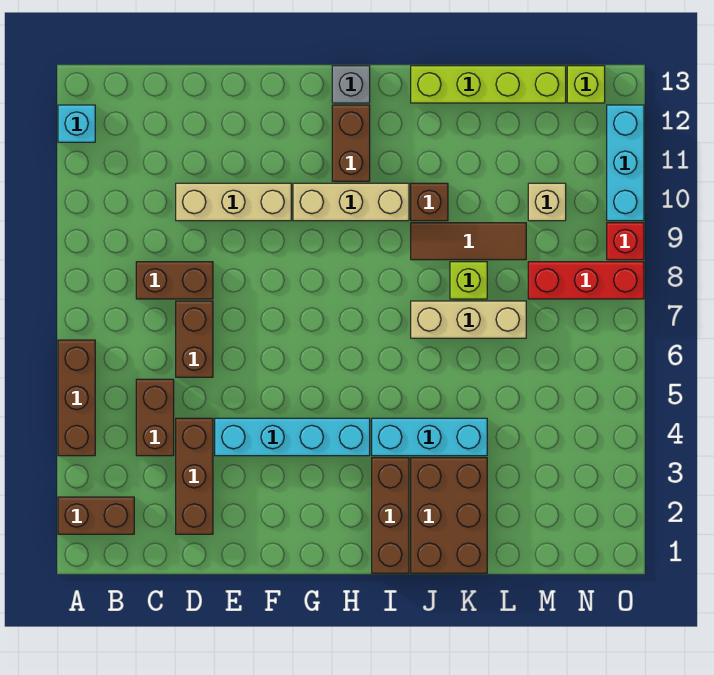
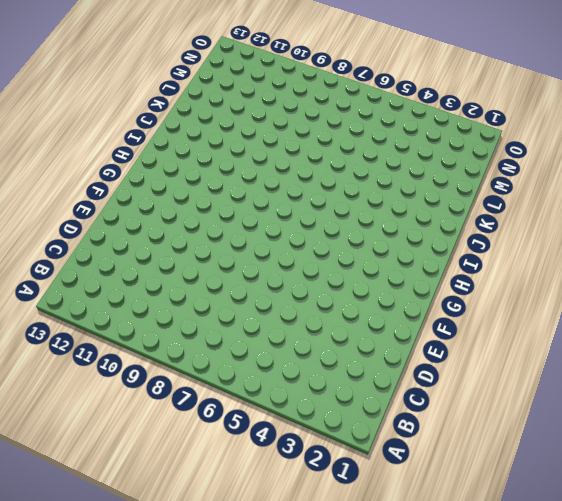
none -> brown 1x2 brick [58,497,134,534]
none -> brown 1x3 brick [58,340,95,456]
none -> cyan 1x1 brick [58,105,95,142]

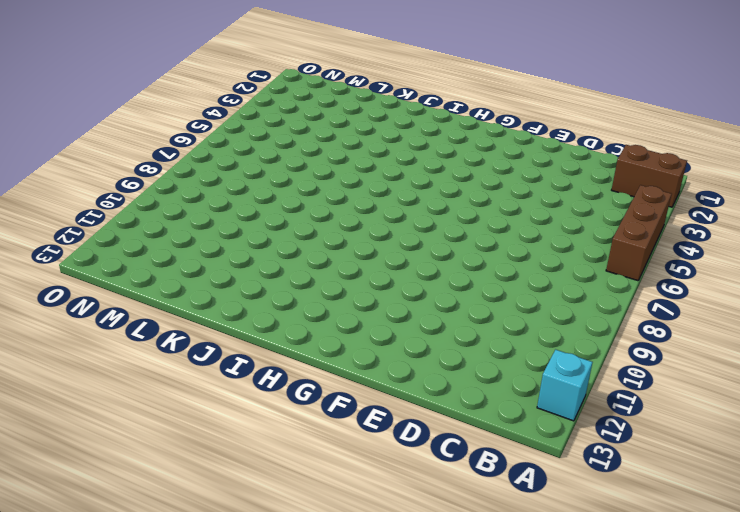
none -> brown 1x2 brick [136,379,174,456]
none -> brown 1x2 brick [136,262,213,299]
none -> brown 1x3 brick [176,418,213,534]

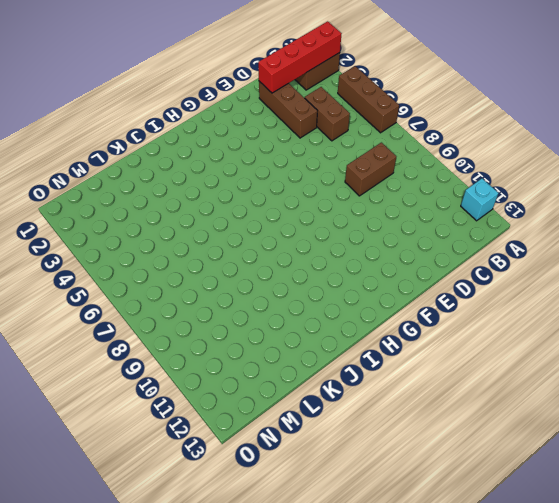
red 1x4 brick [258,21,342,93] -> none
none -> brown 1x2 brick [176,301,213,377]
none -> tan 1x3 brick [176,183,291,221]
none -> cyan 1x4 brick [215,418,370,456]

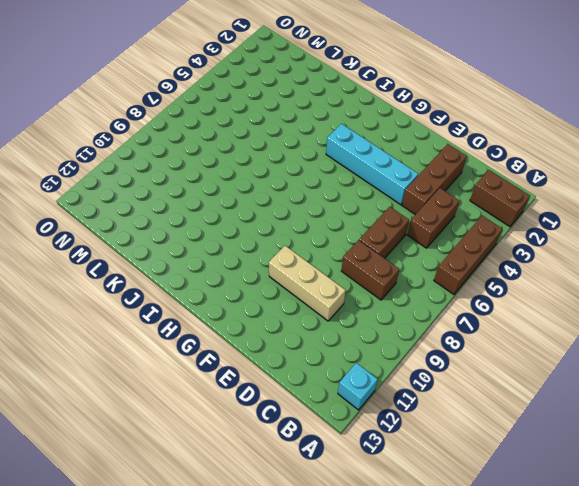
none -> tan 1x3 brick [293,183,409,221]
none -> brown 1x2 brick [332,105,370,181]
none -> grey 1x1 brick [332,66,370,103]

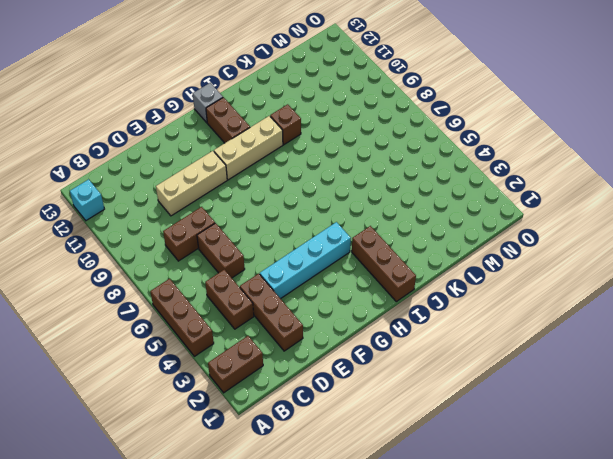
none -> cyan 1x3 brick [372,418,487,456]
none -> brown 2x3 brick [411,458,487,573]
none -> tan 1x3 brick [411,301,526,338]

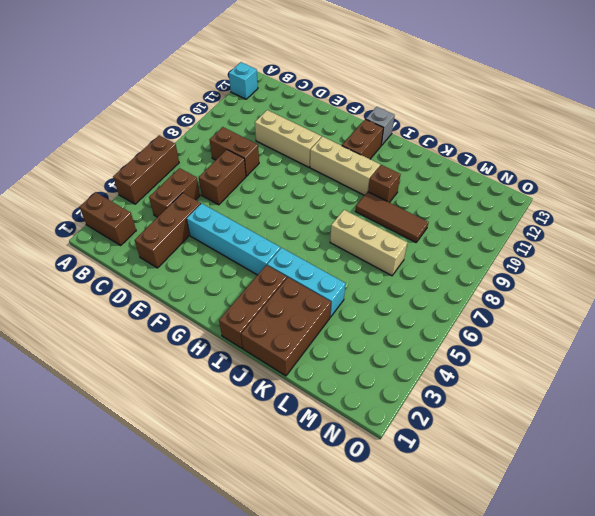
none -> lime 1x4 brick [411,66,566,103]
none -> lime 1x1 brick [450,262,487,299]
none -> red 1x3 brick [528,262,644,299]

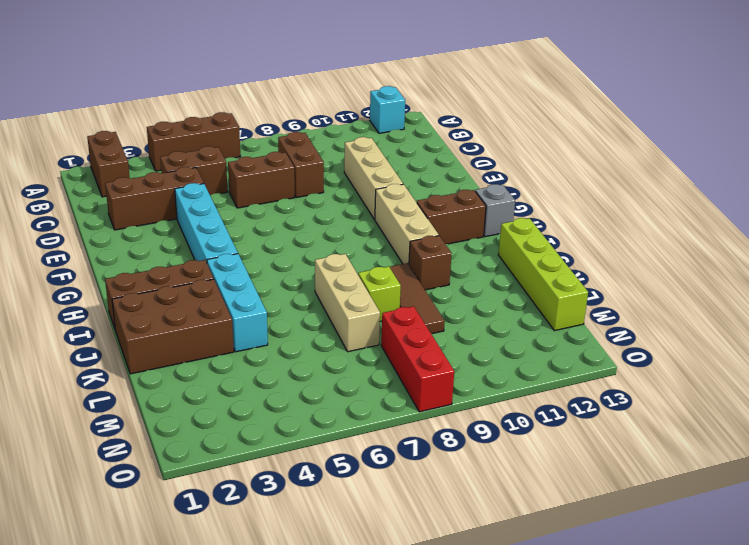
none -> tan 1x1 brick [528,183,566,221]
none -> lime 1x1 brick [567,66,605,103]
none -> red 1x1 brick [607,223,644,260]

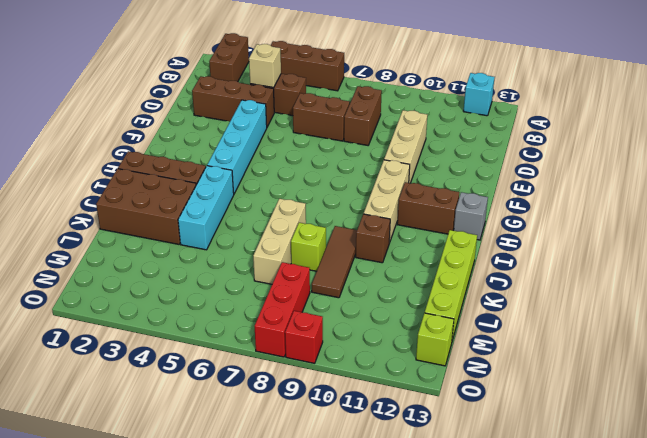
tan 1x1 brick [249,44,281,88] -> tan 1x1 brick moved to [528,183,566,221]
none -> cyan 1x3 brick [607,105,644,221]

